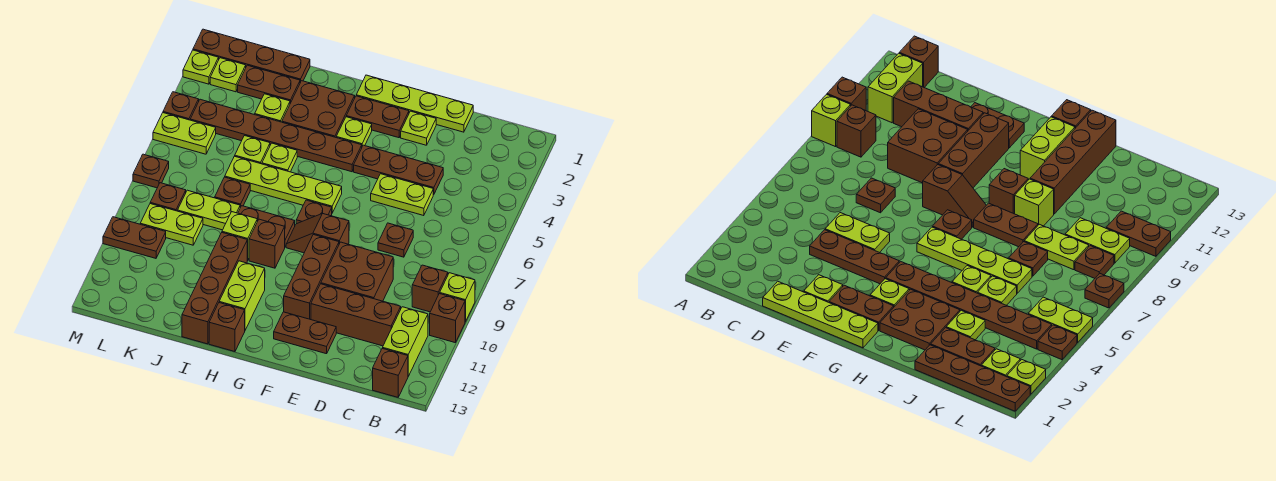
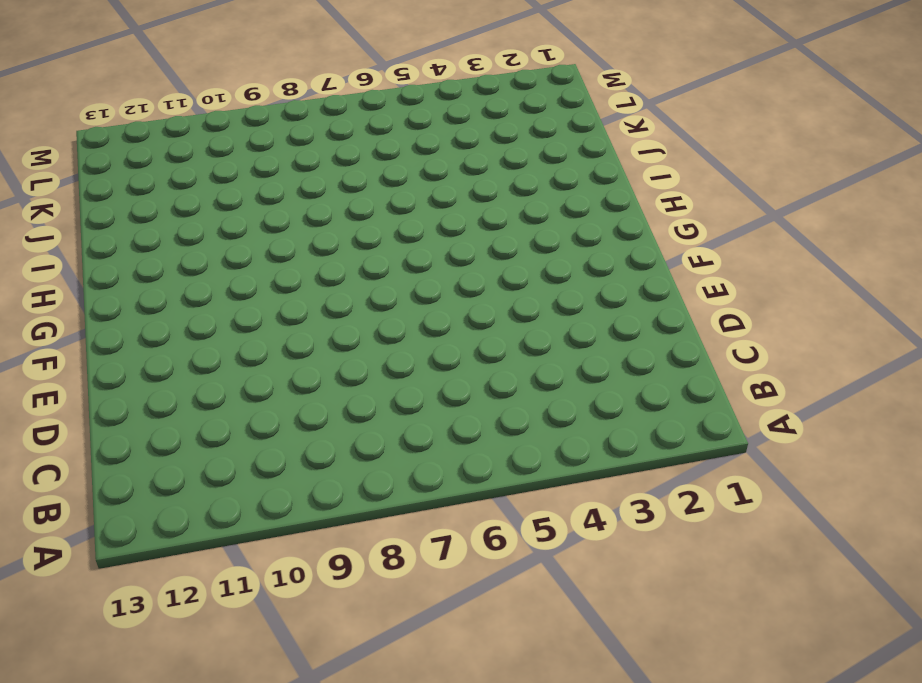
none -> lime 1x1 brick [440,273,475,322]
none -> brown 1x1 brick [430,294,465,343]
none -> brown 1x1 brick [412,265,448,312]
none -> lime 1x2 brick [383,307,428,376]

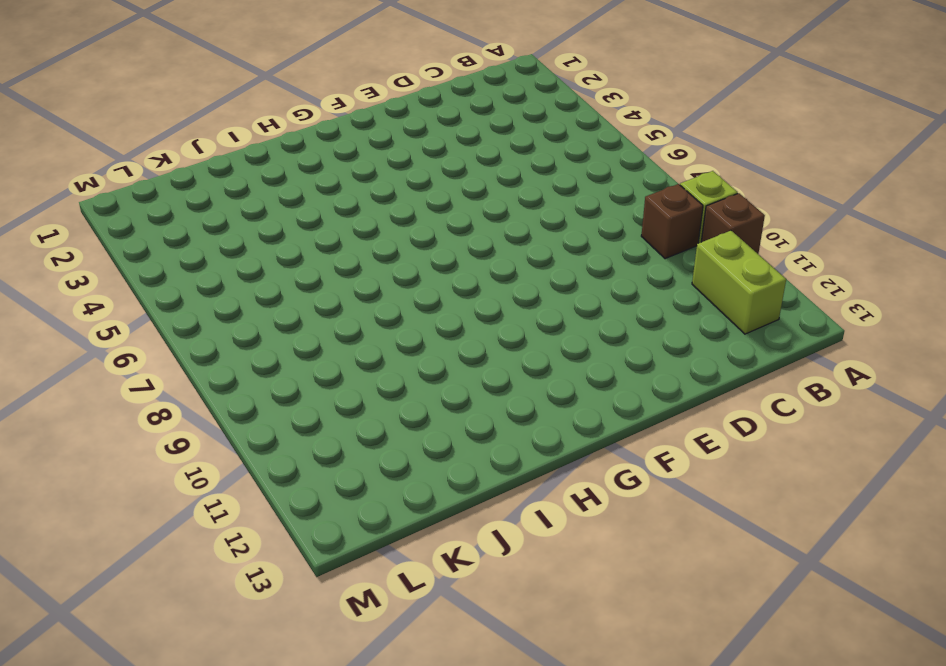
none -> brown 1x1 brick [373,348,408,397]
none -> brown 1x3 brick [311,284,401,346]
none -> lime 1x4 plate [356,75,473,132]
none -> brown 1x3 plate [354,145,443,195]

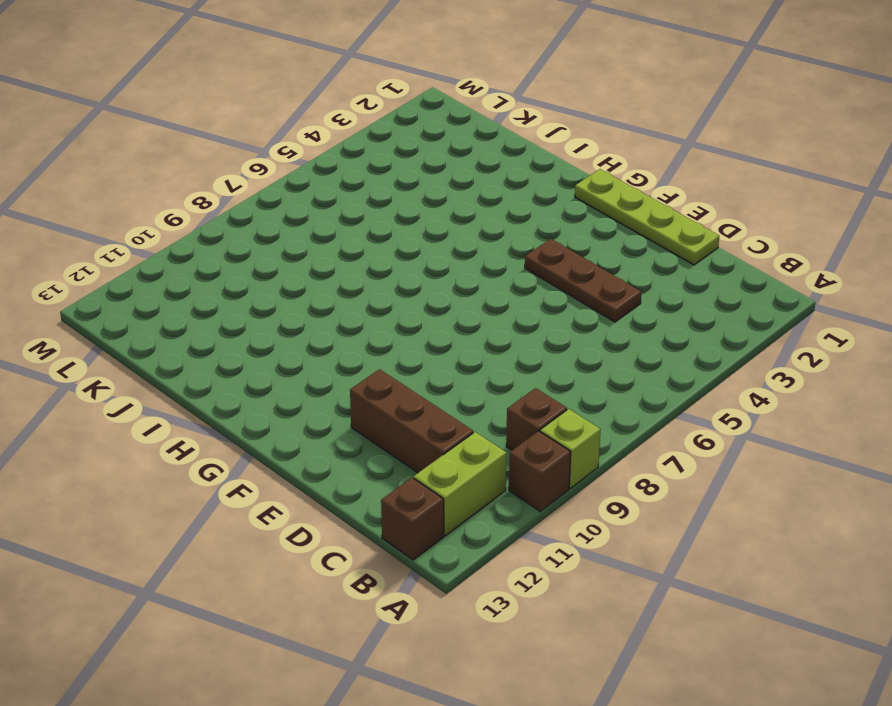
none -> lime 1x2 plate [371,174,433,216]
none -> brown 1x1 plate [378,223,413,257]
none -> brown 2x2 brick [321,242,393,301]
none -> lime 1x1 plate [401,111,436,145]

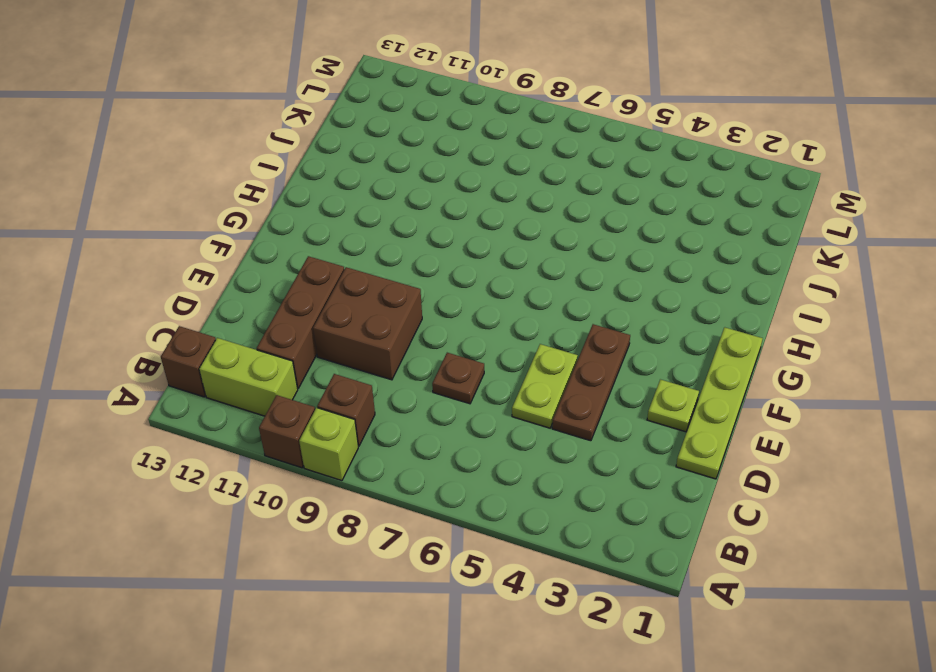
none -> brown 1x2 plate [274,312,336,354]
none -> brown 1x2 plate [346,96,409,138]
none -> brown 1x2 slope [286,213,349,253]
none -> brown 1x3 brick [284,235,339,320]

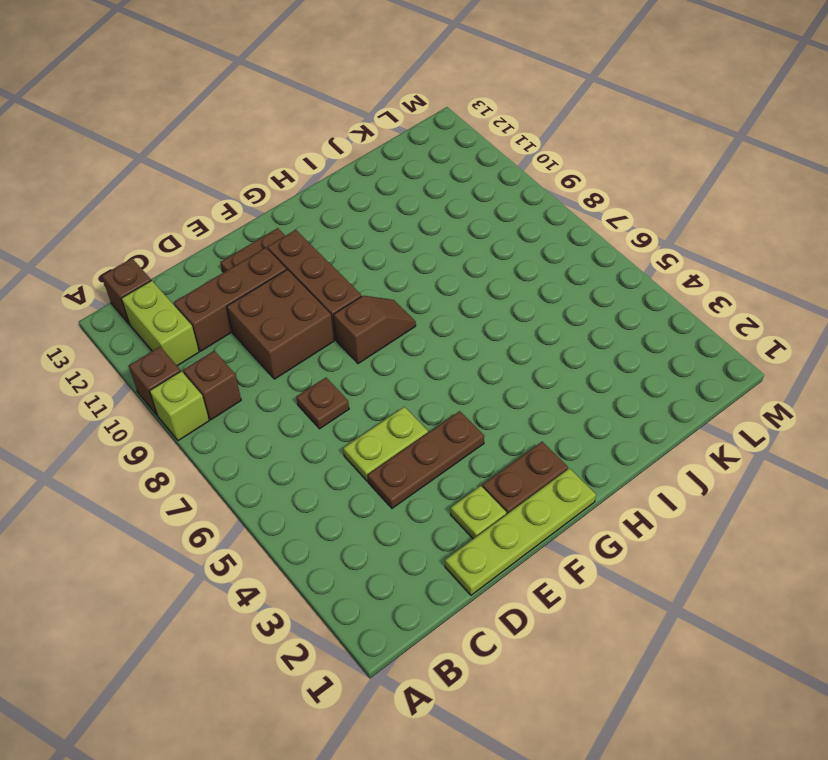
none -> lime 1x1 plate [336,117,372,146]
none -> brown 1x6 plate [190,99,362,172]
none -> lime 1x4 plate [225,156,342,213]
none -> brown 1x1 plate [296,200,332,224]

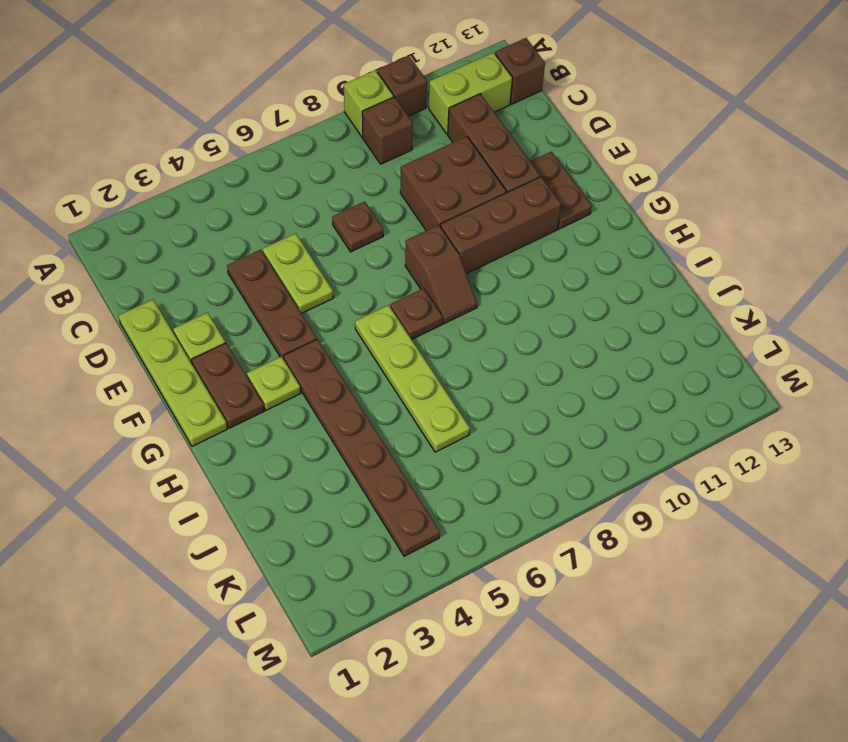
none -> brown 2x2 plate [282,81,355,137]
none -> brown 1x2 plate [238,206,295,247]
none -> brown 1x1 brick [249,219,285,268]
none -> lime 1x2 brick [219,261,265,330]

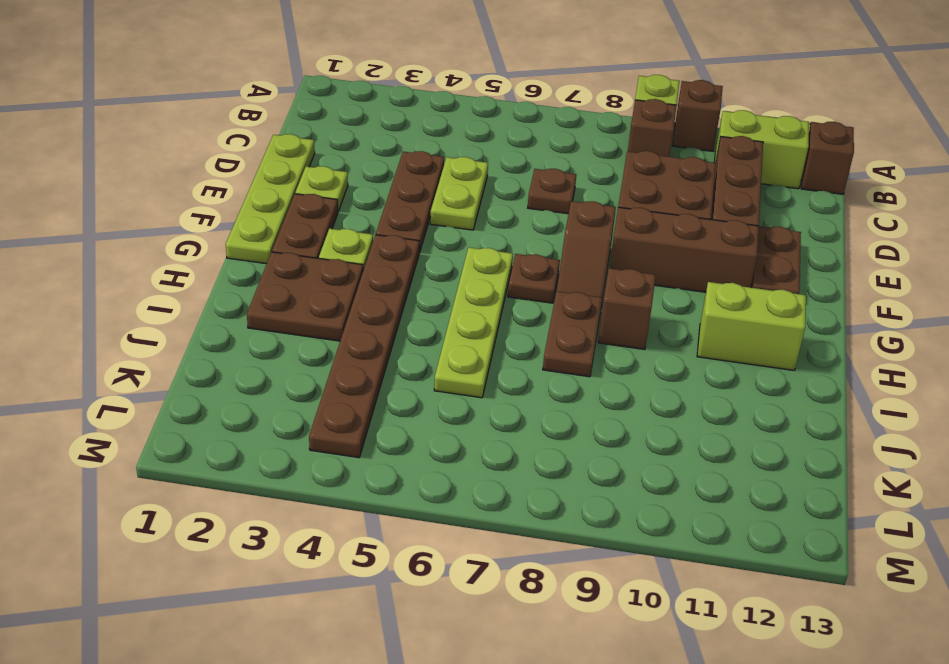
none -> brown 1x1 brick [209,303,245,352]
none -> lime 1x1 plate [262,143,297,172]
none -> lime 1x1 brick [222,212,257,261]
none -> brown 1x4 brick [182,233,247,344]

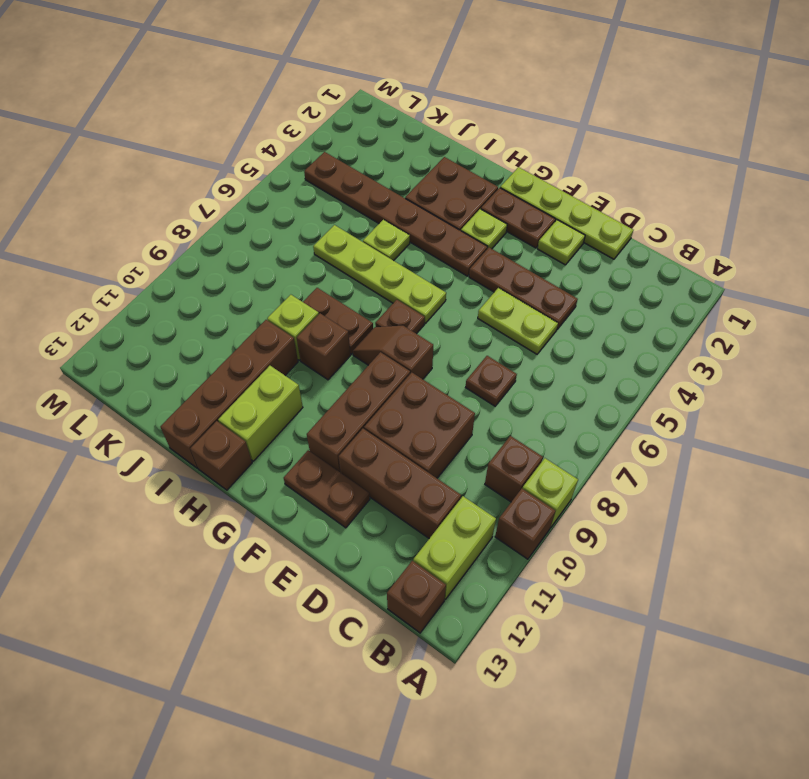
none -> brown 1x4 plate [193,29,310,83]
none -> brown 1x2 plate [238,65,300,103]
none -> lime 1x1 plate [255,94,290,122]
none -> lime 1x1 plate [235,136,270,164]

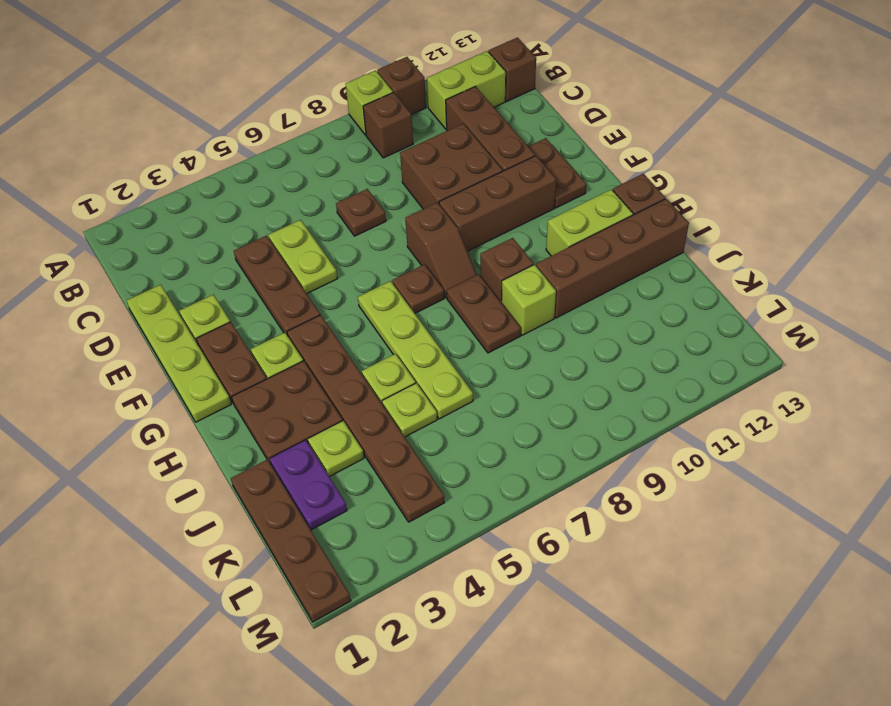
purple 1x2 plate [270,440,347,530] -> brown 1x2 plate [238,65,300,103]
none -> brown 1x1 plate [215,177,250,207]
none -> lime 1x2 plate [178,190,240,230]
none -> lime 1x2 plate [140,204,203,245]
none -> lime 1x1 plate [210,58,246,92]

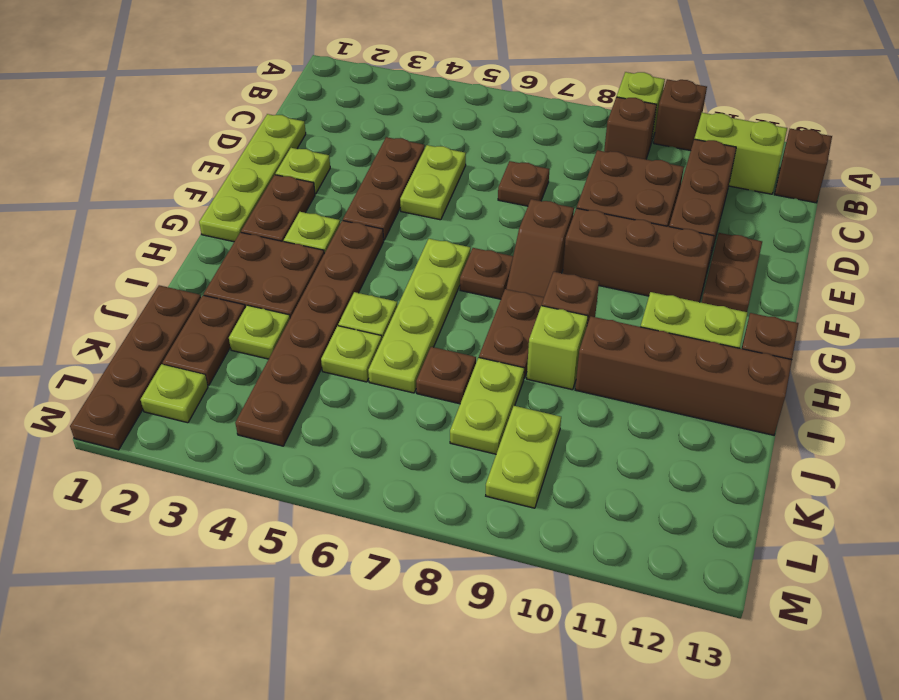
none -> lime 1x2 plate [153,113,216,154]
none -> brown 1x1 plate [150,183,186,211]
none -> brown 1x2 plate [103,217,166,258]
none -> lime 1x1 plate [183,50,219,84]

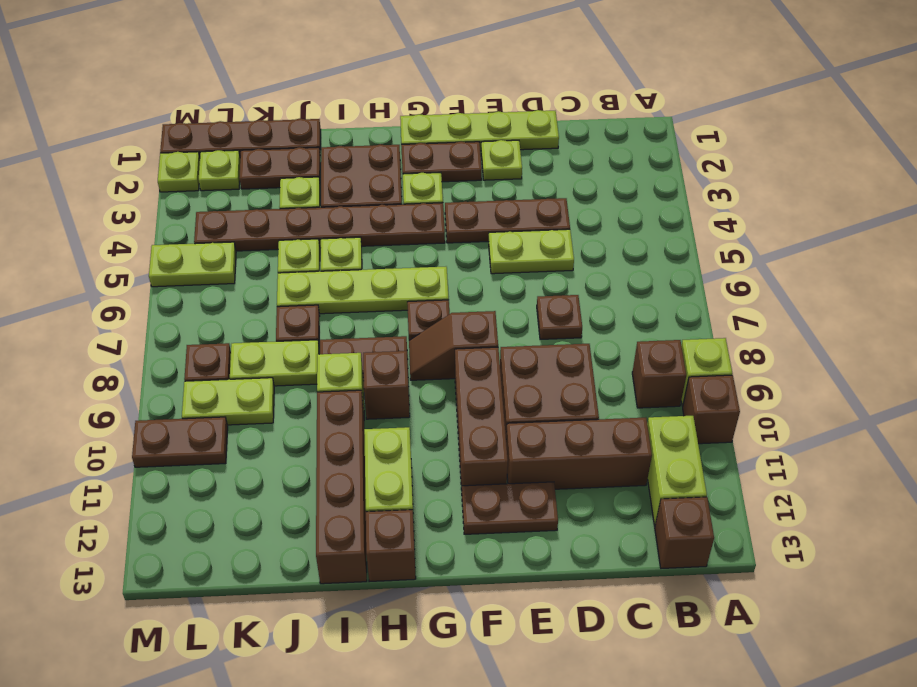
none -> brown 1x1 plate [163,92,199,120]
none -> brown 1x1 plate [133,154,169,188]

